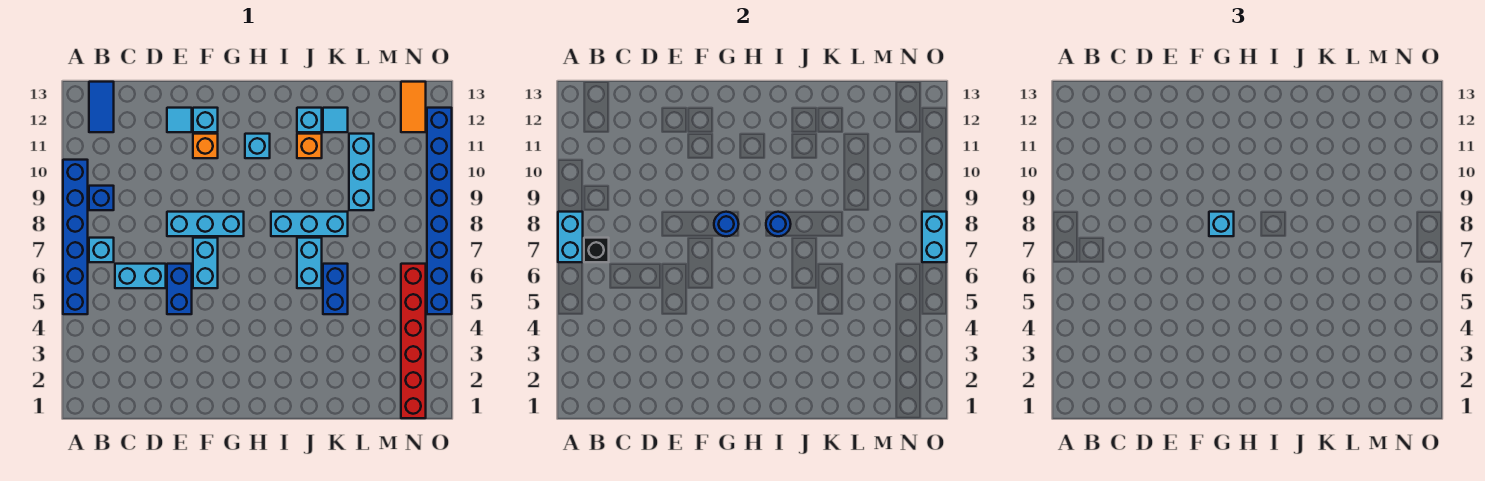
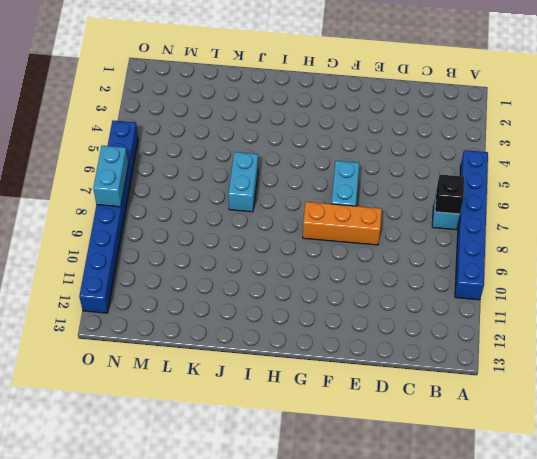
orange 1x3 brick [303,202,382,245] -> cyan 1x3 brick [167,212,244,236]
none -> blue 1x1 brick [89,186,114,210]
none -> blue 1x2 tile [89,82,114,132]
none -> cyan 1x2 brick [115,264,166,288]

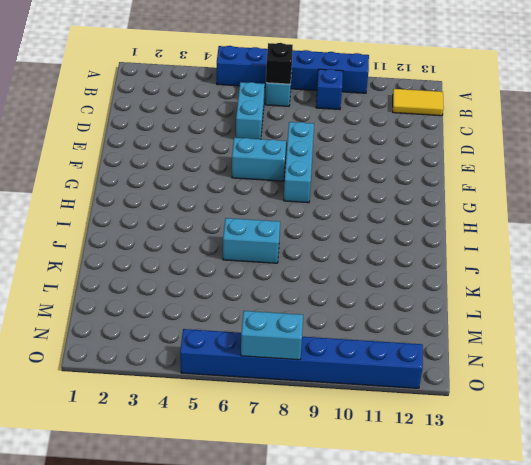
yellow 1x2 tile [393,89,444,116] -> blue 1x2 tile [89,82,114,132]
none -> blue 1x2 brick [167,264,192,314]
none -> cyan 1x1 tile [167,108,192,132]
none -> orange 1x1 brick [193,134,218,158]

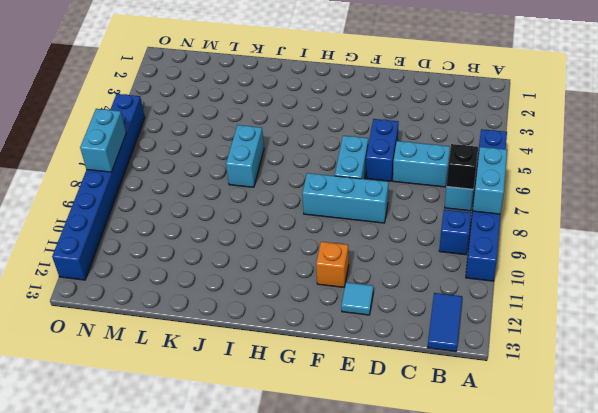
none -> cyan 1x1 brick [193,108,218,132]
none -> cyan 1x1 brick [245,134,270,158]
none -> cyan 1x3 brick [271,212,348,236]

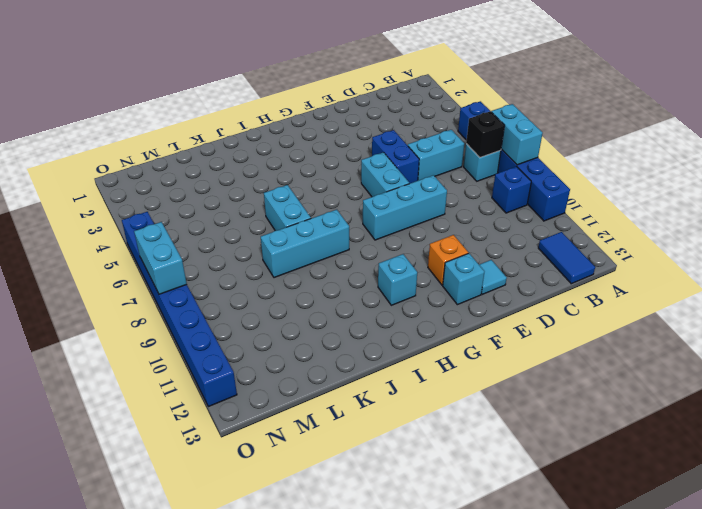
none -> orange 1x1 brick [297,134,322,158]
none -> cyan 1x1 brick [297,108,322,132]
none -> blue 1x2 brick [323,264,348,314]

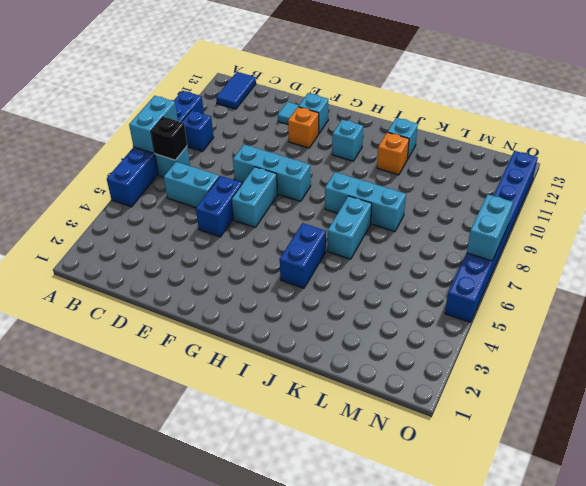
blue 1x2 brick [279,223,326,288] -> blue 1x2 brick moved to [323,264,348,314]
none -> cyan 1x1 tile [323,108,348,132]
none -> cyan 1x3 brick [349,134,374,210]
none -> red 1x6 brick [401,264,426,418]

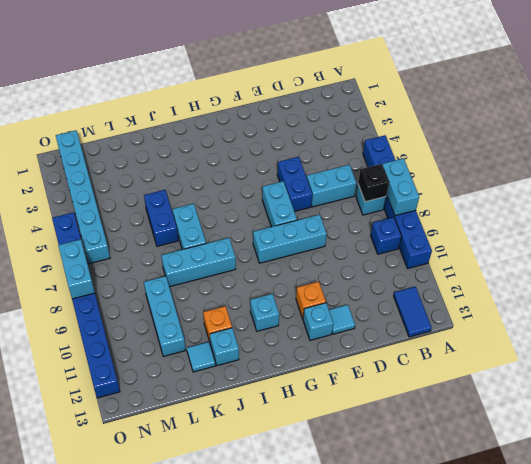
cyan 1x6 brick [56,130,110,264] -> red 1x6 brick [401,264,426,418]
none -> orange 1x2 tile [401,82,426,132]
none -> blue 1x1 round brick [714,212,739,236]
none -> blue 1x1 round brick [766,212,791,236]

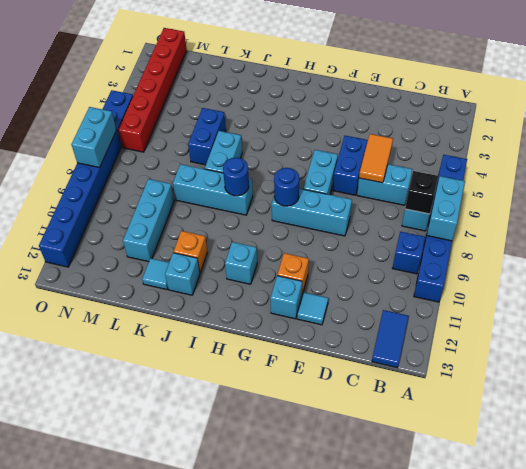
orange 1x2 tile [359,134,393,183] -> orange 1x2 tile moved to [401,82,426,132]
none -> cyan 1x1 brick [1209,212,1234,236]

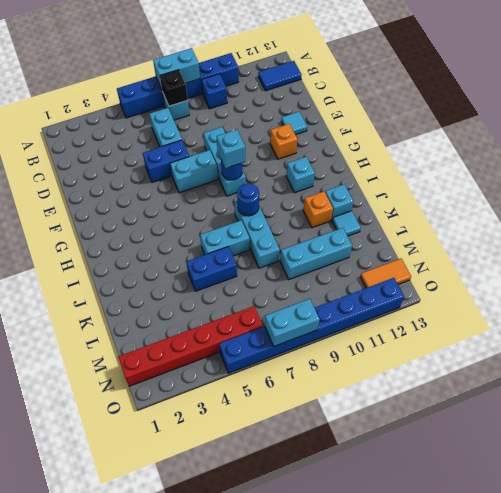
none -> cyan 1x1 brick [193,108,218,132]

